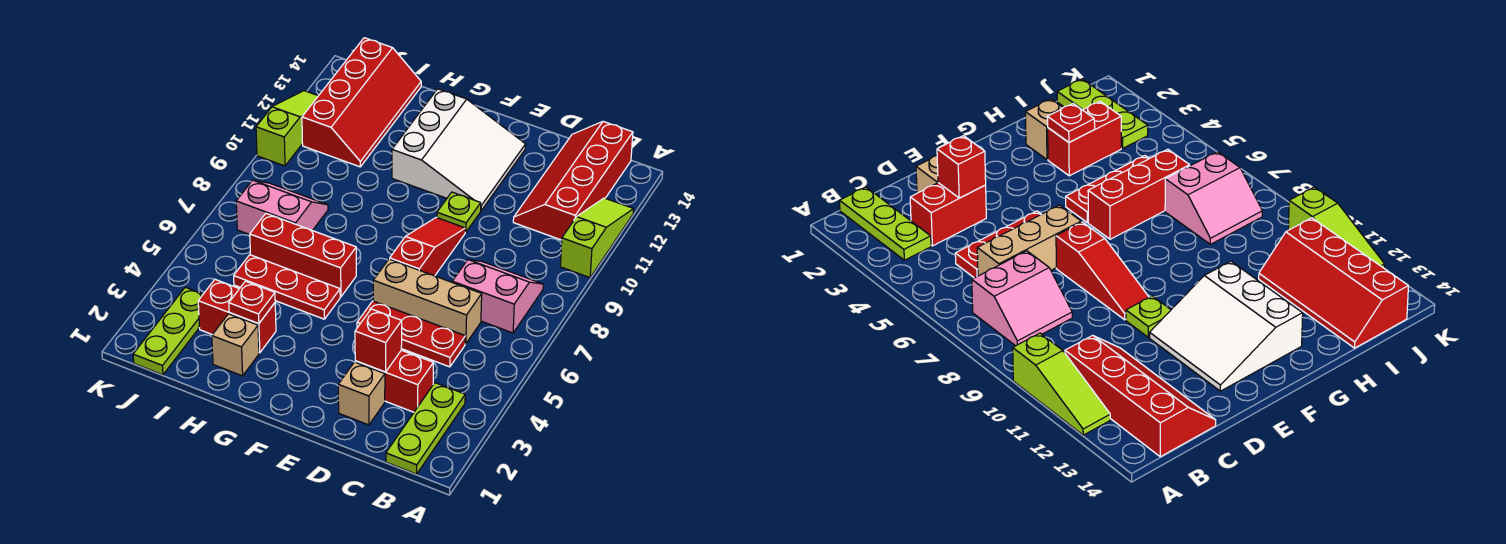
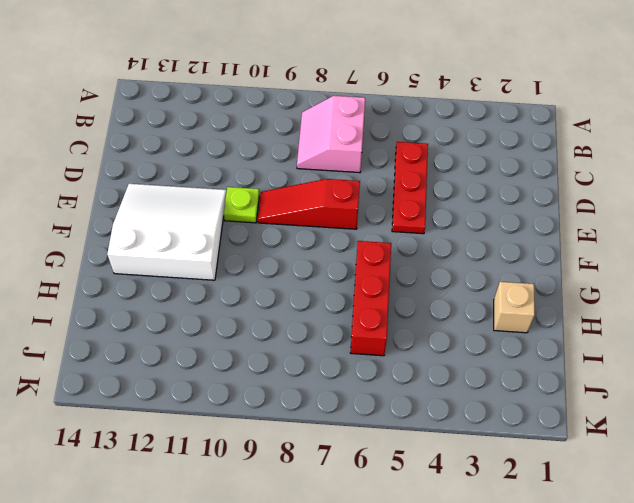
none -> lime 1x3 slope [560,198,634,278]
none -> lime 1x3 plate [386,383,465,474]
none -> red 2x4 slope [513,122,633,240]

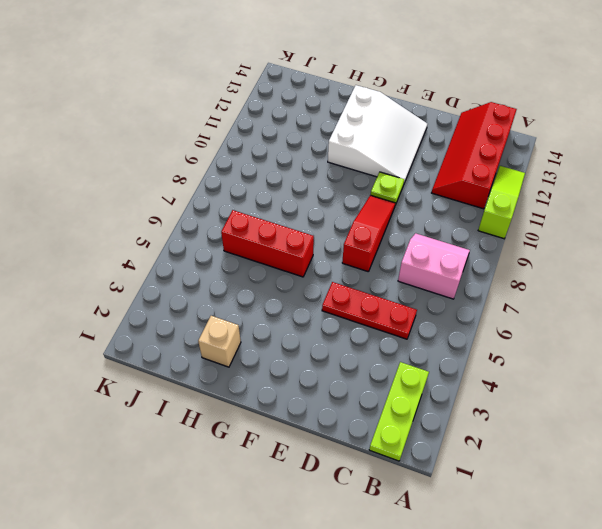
none -> red 1x2 brick [355,350,434,412]
none -> tan 1x3 brick [373,259,482,344]
none -> tan 1x1 brick [338,362,385,425]

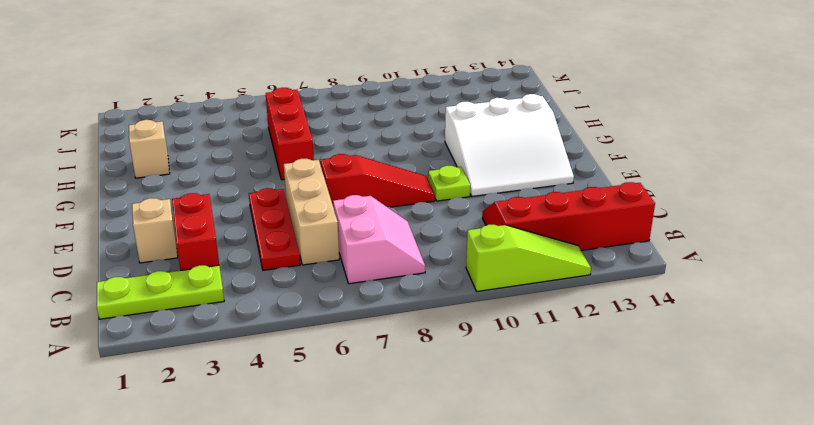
none -> red 1x3 plate [234,255,340,319]
none -> red 1x2 brick [198,280,276,353]
none -> pink 2x2 slope [236,180,328,235]

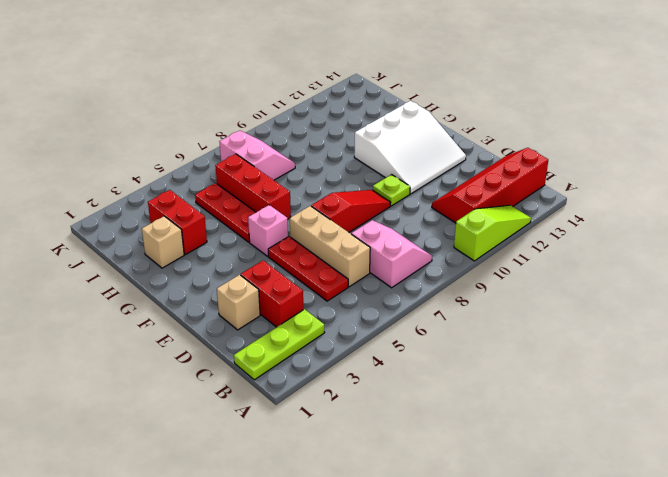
pink 1x1 brick [248,205,288,256] -> none
none -> red 2x4 slope [302,38,421,167]
none -> lime 1x3 plate [133,287,203,375]
none -> lime 1x3 slope [256,91,318,166]

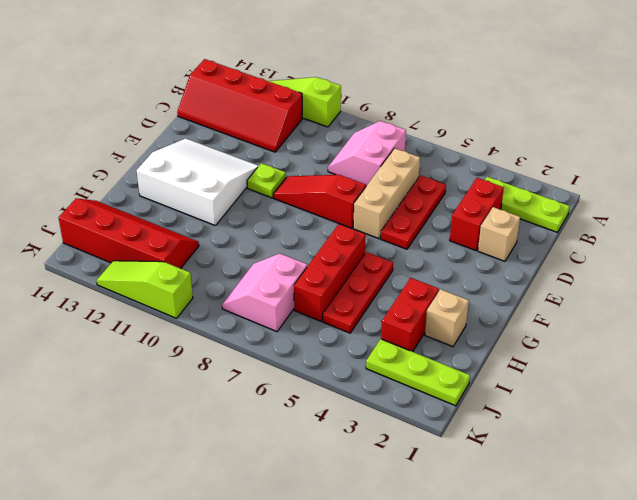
none -> red 1x1 brick [355,309,402,372]
none -> red 1x1 plate [229,281,275,324]

